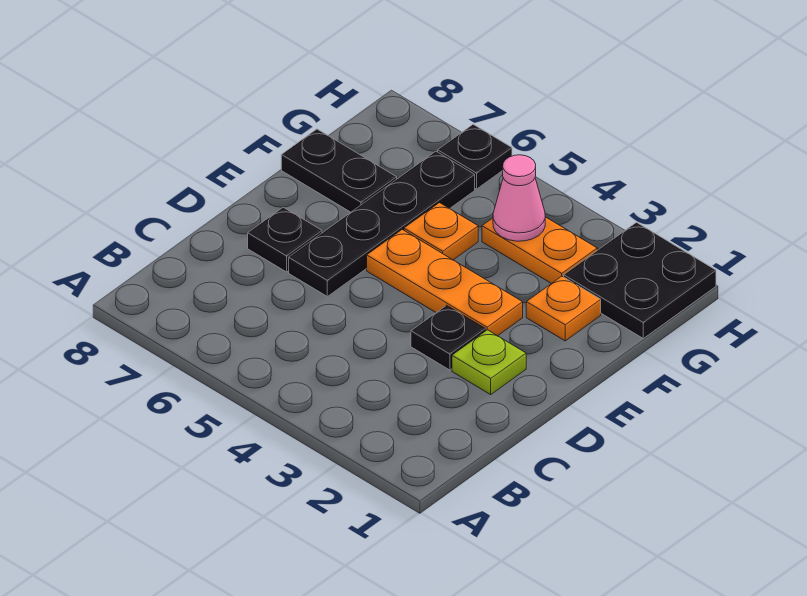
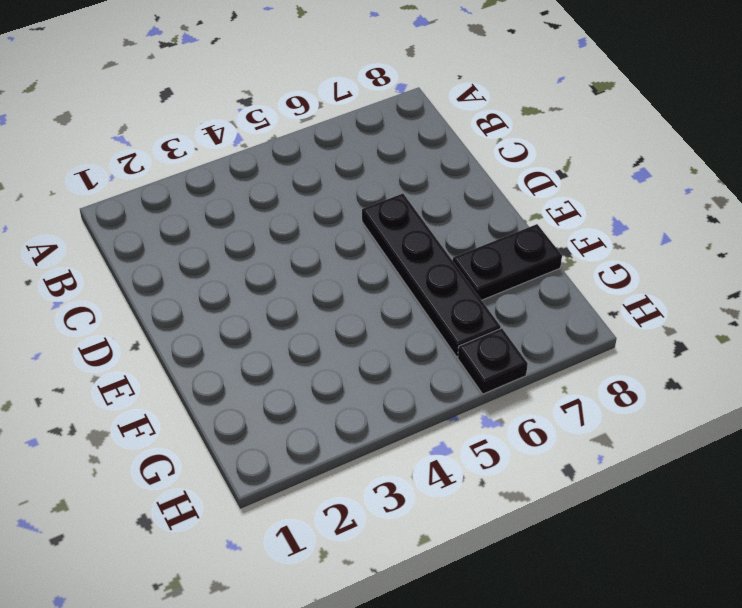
none -> lime 1x1 plate [452,330,526,394]
none -> black 1x1 plate [411,305,485,370]
none -> black 1x1 plate [248,207,322,272]

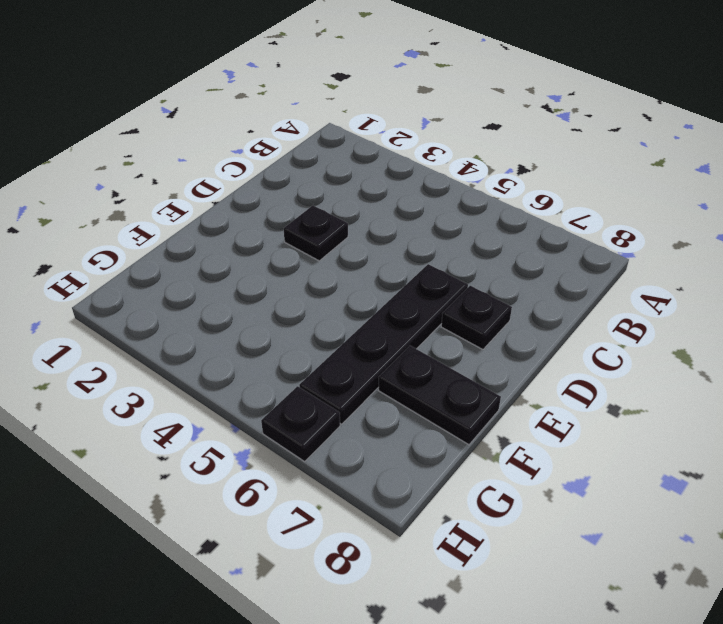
none -> lime 1x1 plate [452,330,526,394]
none -> orange 1x3 plate [367,230,523,336]
none -> orange 1x1 plate [526,276,601,341]

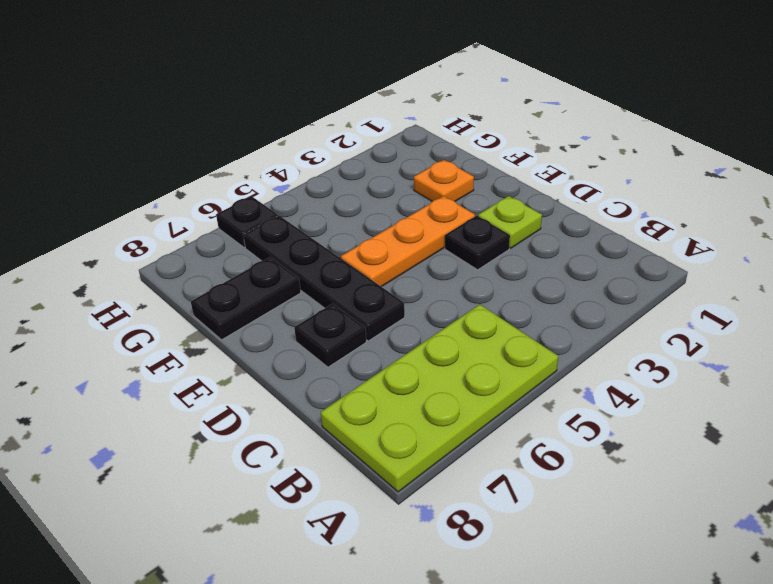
lime 2x4 plate [321,304,558,492] -> none
none -> orange 1x1 plate [404,203,478,260]
none -> black 2x2 plate [564,223,716,338]
none -> orange 1x2 plate [482,217,597,284]

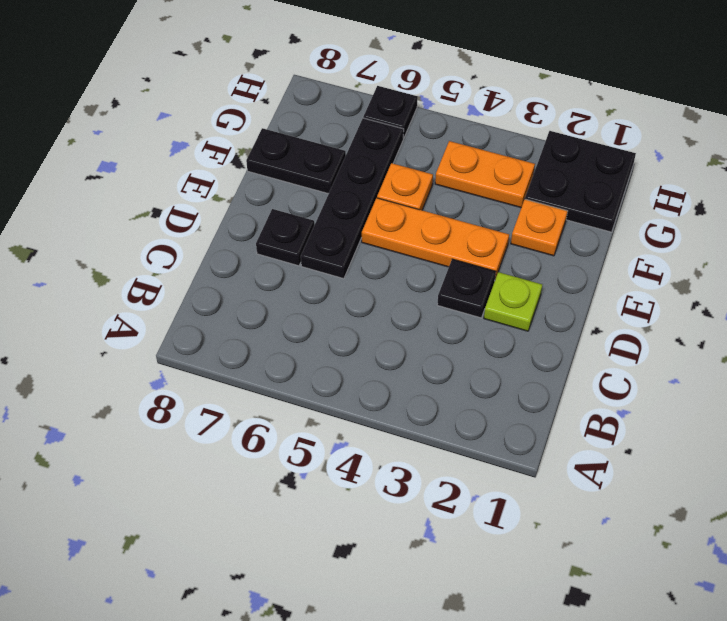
none -> pink 1x1 cone [493,155,545,241]

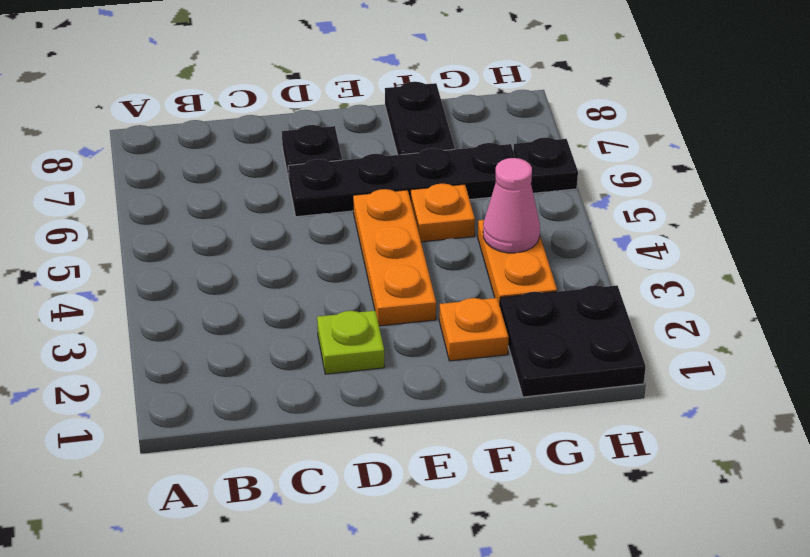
none -> black 1x1 plate [411,305,485,370]

